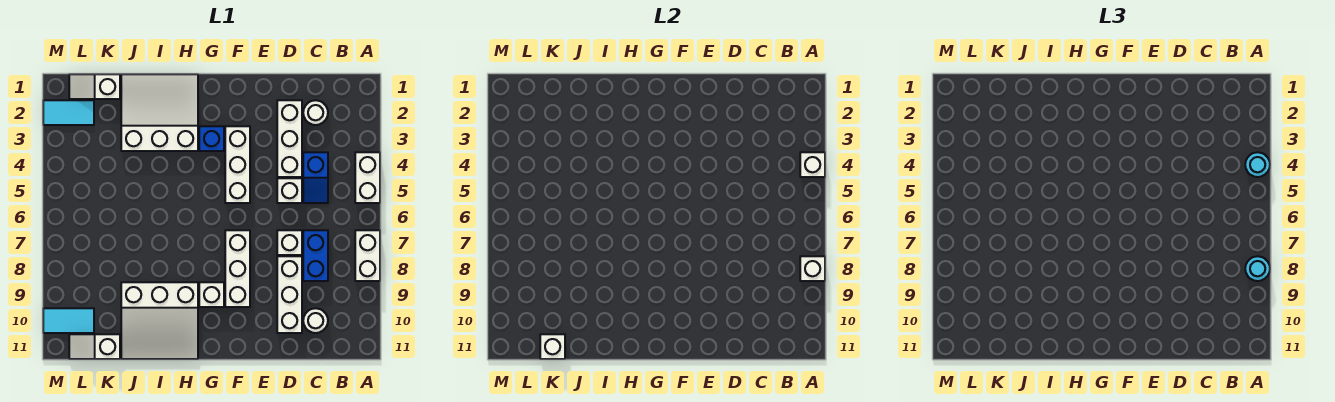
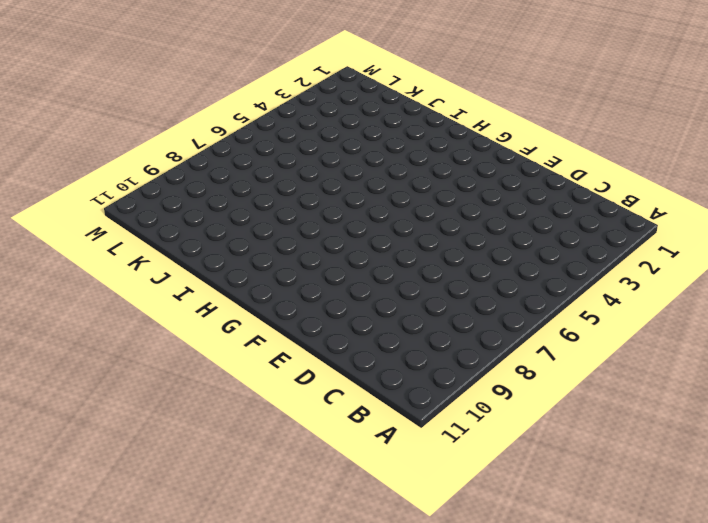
none -> white 1x2 brick [355,152,380,203]
none -> white 1x2 brick [355,230,380,281]
none -> white 1x1 round brick [303,100,328,125]

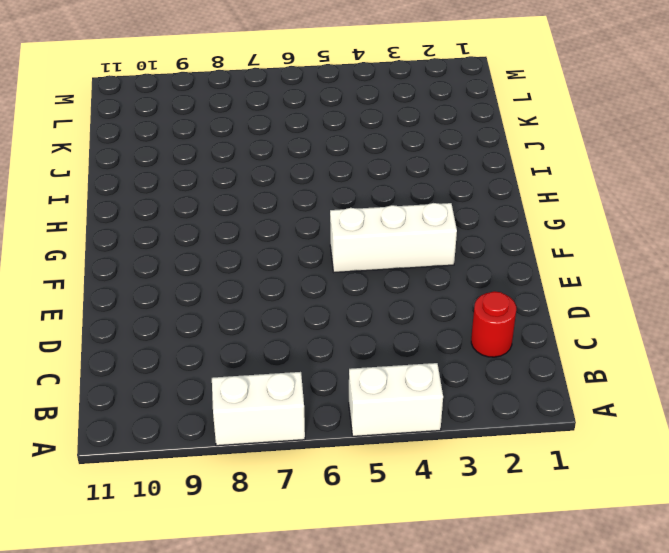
red 1x1 round brick [471,291,516,357] -> white 1x1 round brick [303,100,328,125]
none -> blue 1x2 slope [303,152,328,203]
none -> blue 1x2 brick [303,230,328,281]
none -> white 1x1 round brick [303,308,328,333]

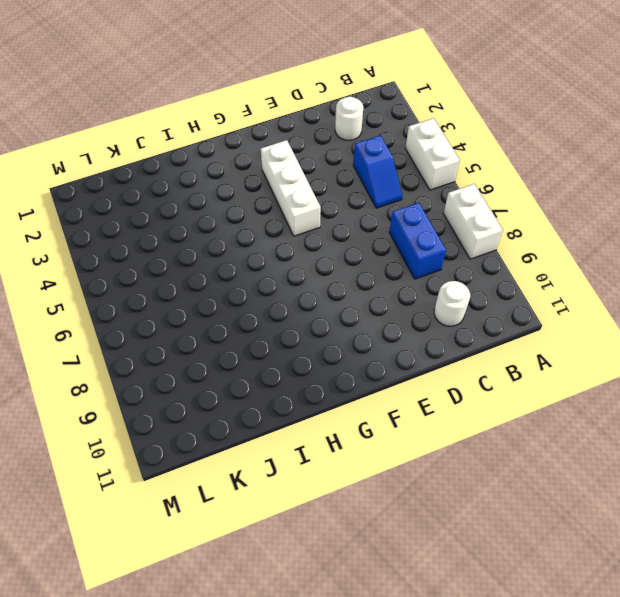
none -> white 1x3 brick [277,100,302,177]
none -> white 1x1 brick [277,178,302,203]
none -> white 1x1 brick [277,230,302,255]

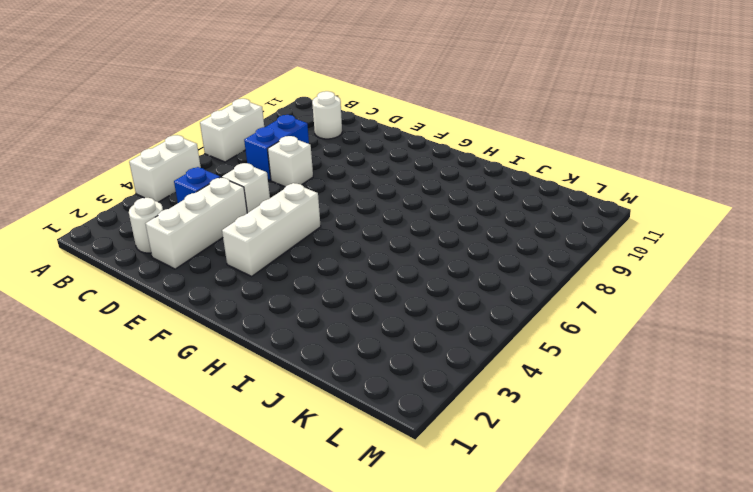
none -> white 1x3 brick [277,256,302,333]
none -> white 1x3 brick [225,230,250,307]
none -> blue 1x1 brick [199,126,224,151]

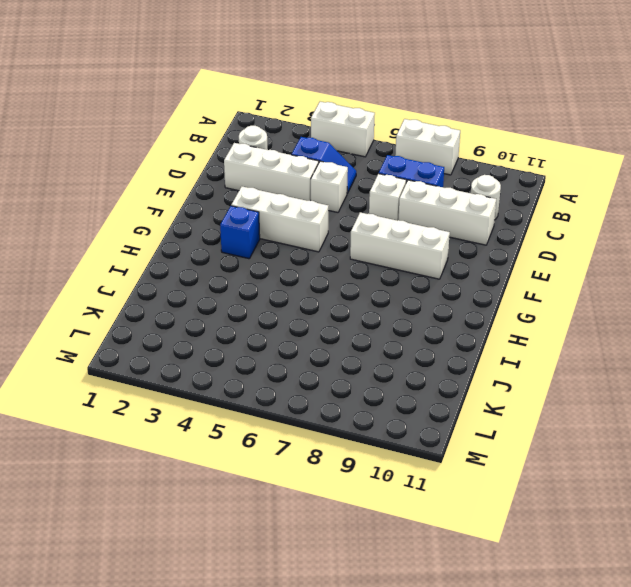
none -> white 1x1 brick [199,282,224,307]
none -> white 3x3 slope [121,74,198,151]
none -> white 3x3 slope [121,282,198,359]

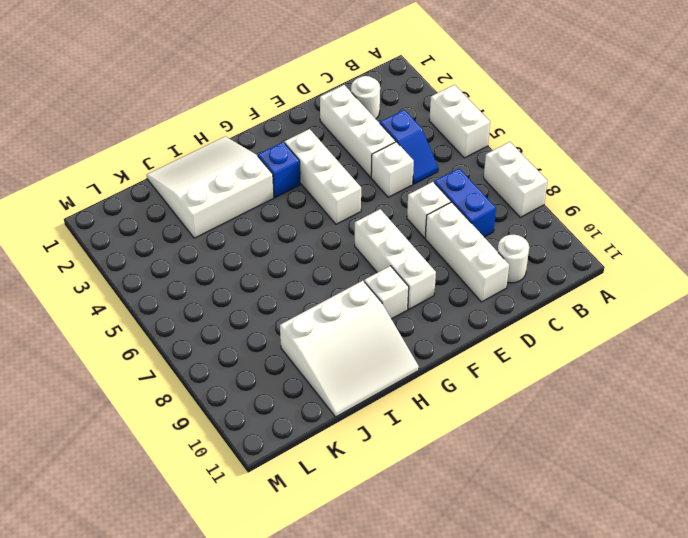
none -> white 1x2 slope [69,74,120,99]
none -> white 1x2 slope [69,334,120,359]
none -> cyan 1x2 tile [43,100,94,125]

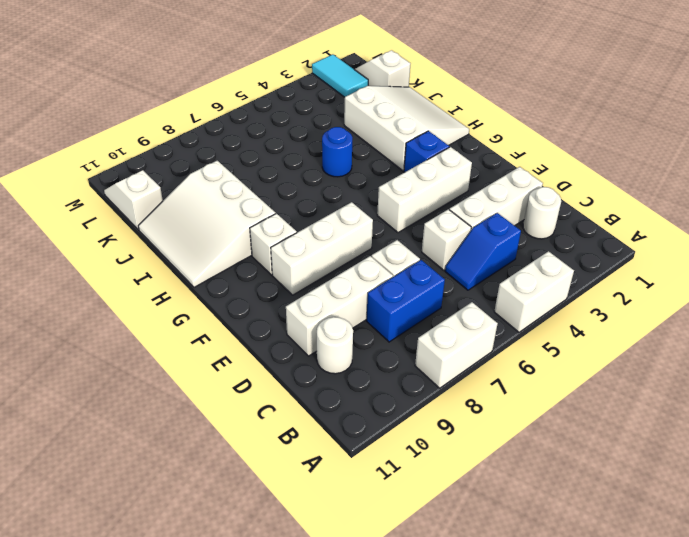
blue 1x1 round brick [322,127,352,177] -> none
none -> cyan 1x2 tile [43,308,94,333]
none -> white 1x1 brick [800,152,825,177]
none -> white 1x1 brick [800,256,825,281]

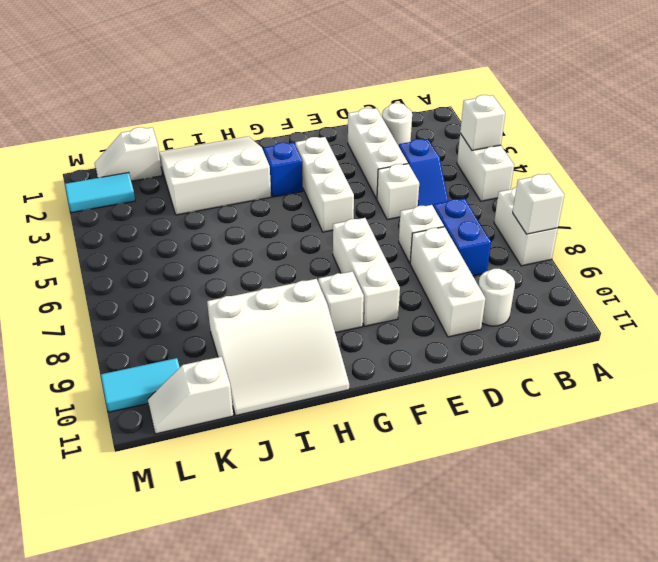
none -> white 1x1 brick [540,334,565,359]
none -> cyan 1x1 round brick [1245,152,1270,177]
none -> cyan 1x1 round brick [1245,256,1270,281]

